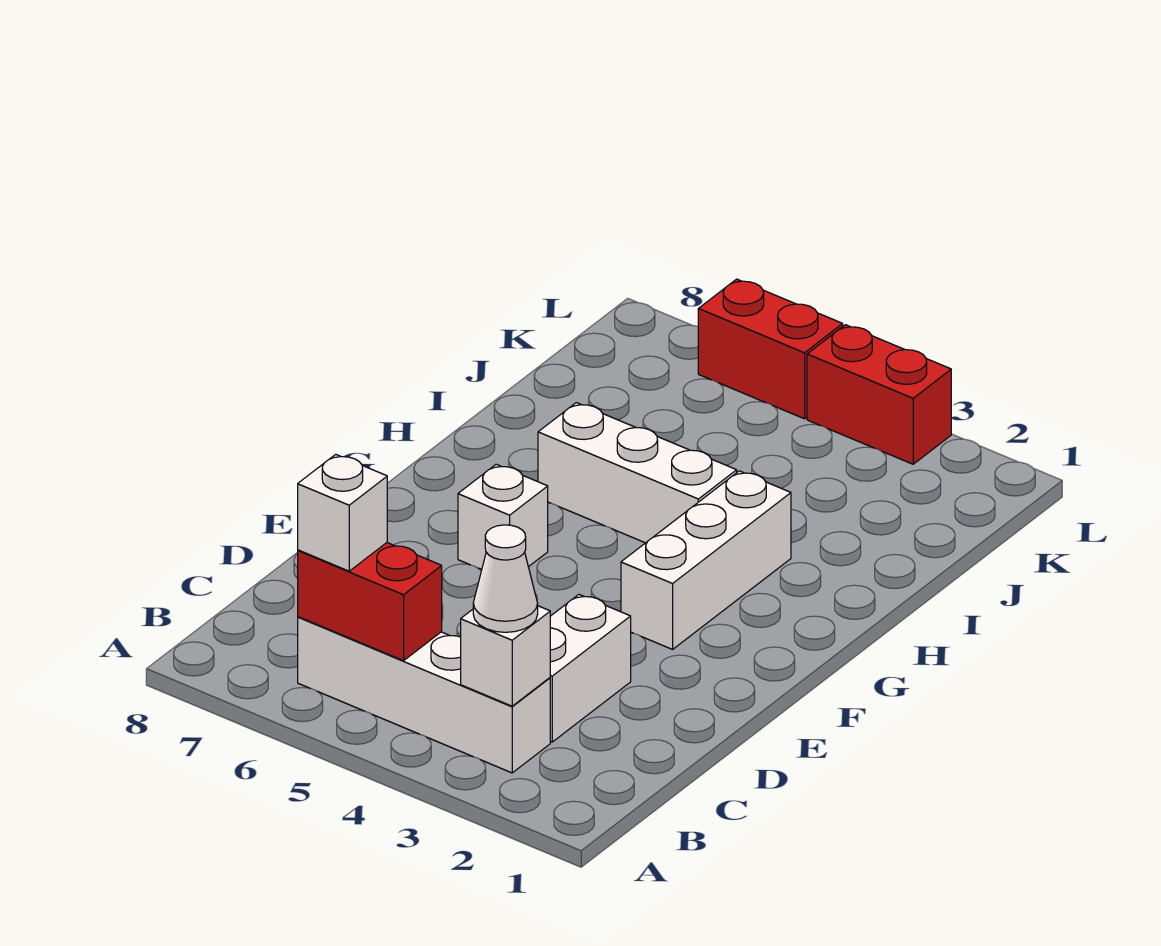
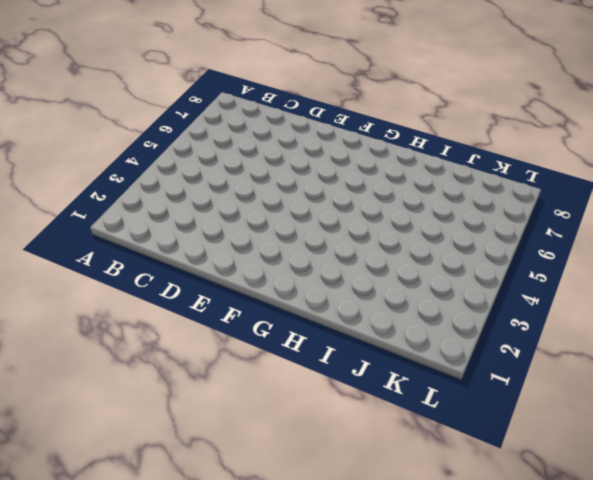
none -> white 1x4 brick [298,617,550,773]
none -> white 1x2 brick [550,595,631,742]

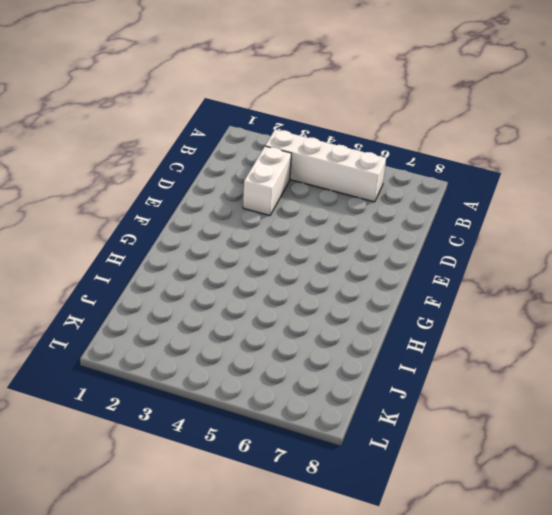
none -> white 1x3 brick [621,471,791,649]
none -> white 1x1 brick [458,464,548,570]

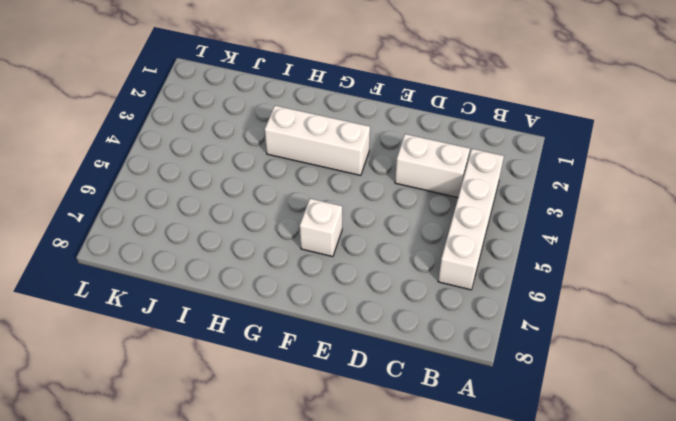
none -> white 1x3 brick [538,403,737,543]
none -> red 1x2 brick [807,325,951,464]

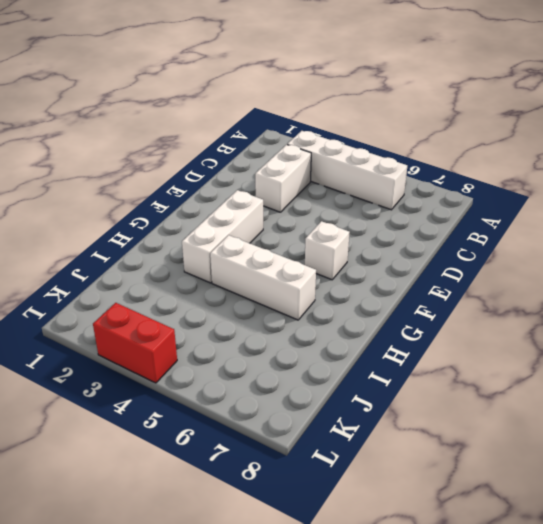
none -> red 1x2 brick [698,279,843,419]
none -> white 1x1 brick [461,606,550,706]

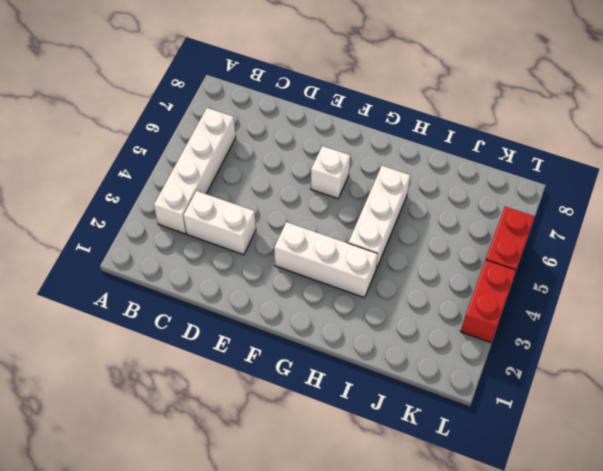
none -> white 1x1 brick [461,606,550,706]
none -> red 1x2 brick [298,543,442,661]

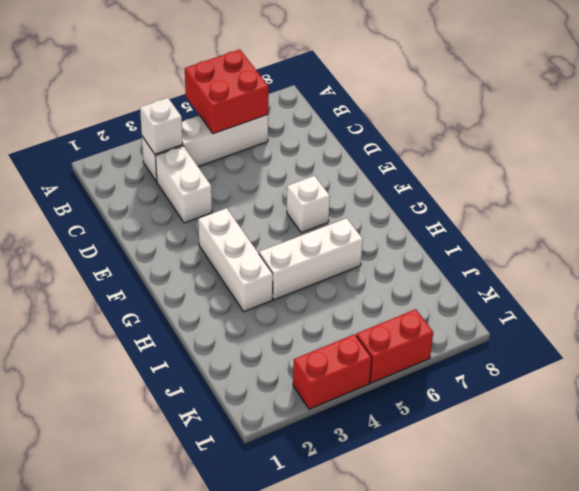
red 2x2 brick [185,49,269,134] -> red 1x2 brick [298,543,442,661]
none -> white 1x1 cone [473,525,538,632]
none -> white 1x1 brick [298,454,387,571]

